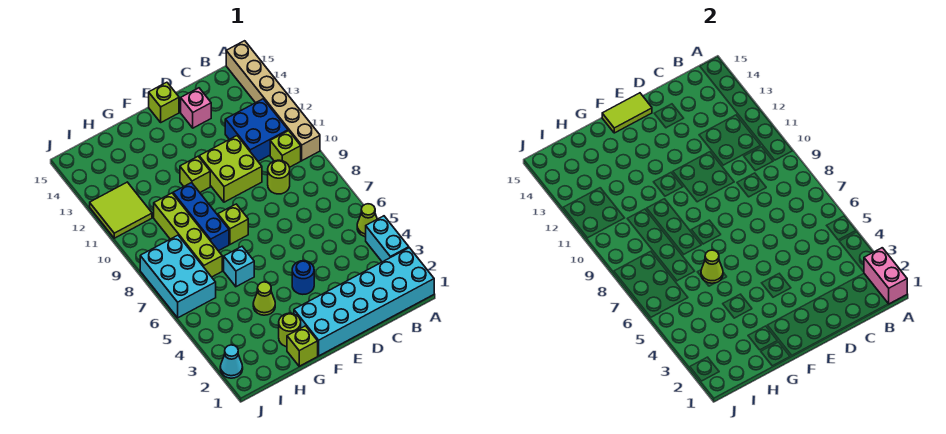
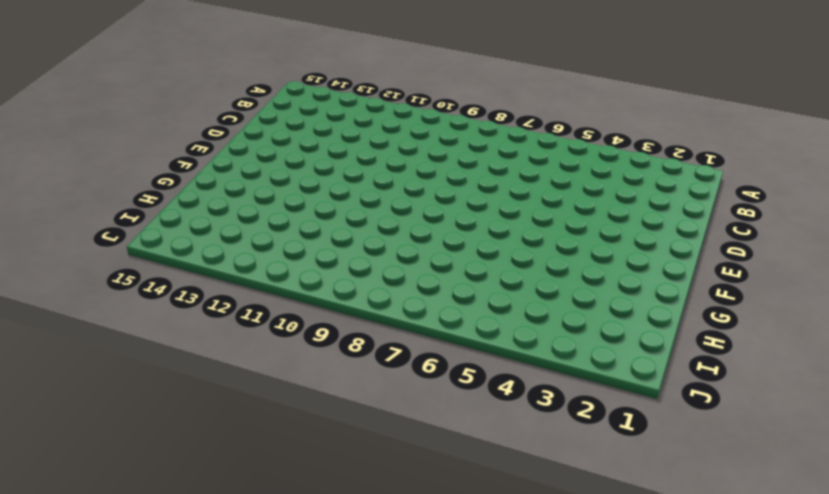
none -> cyan 2x6 brick [294,248,434,356]
none -> cyan 1x2 brick [366,216,409,262]
none -> lime 1x1 cone [357,204,377,237]

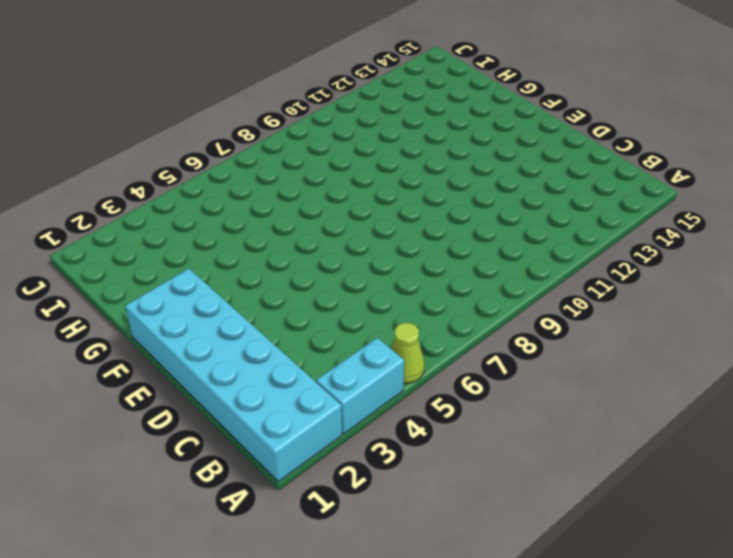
none -> tan 1x6 brick [226,41,320,161]
none -> lime 1x1 brick [270,131,301,167]
none -> blue 2x2 brick [225,99,288,161]

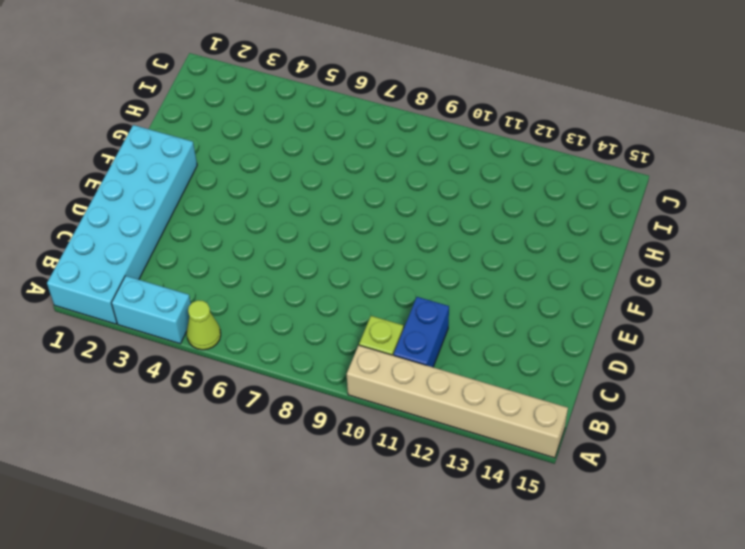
blue 1x2 brick [394,297,449,367] -> blue 2x2 brick [225,99,288,161]
none -> lime 1x1 round brick [268,160,290,194]
none -> lime 2x2 brick [199,136,262,202]
none -> pink 1x1 brick [181,88,211,128]

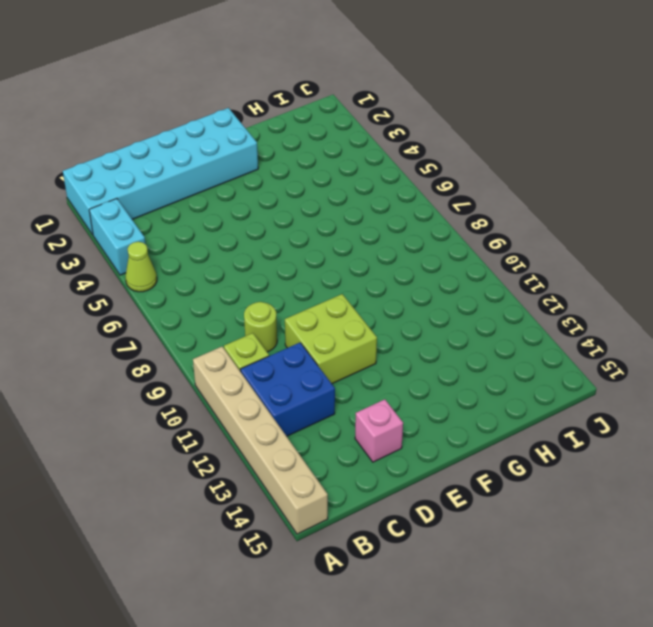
none -> blue 1x1 round brick [292,261,314,294]
none -> lime 1x1 brick [149,82,179,122]
none -> lime 1x1 brick [218,204,248,244]

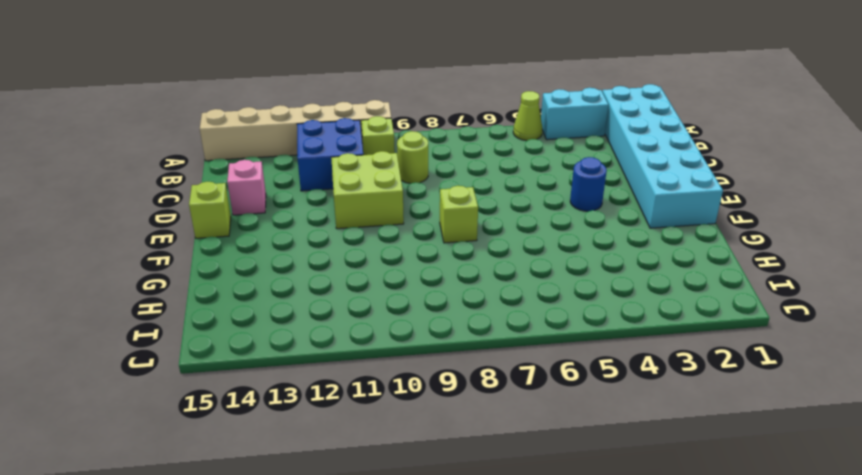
none -> lime 1x1 brick [180,156,210,192]
none -> lime 1x1 brick [287,326,318,366]
none -> lime 1x1 round brick [279,313,301,347]

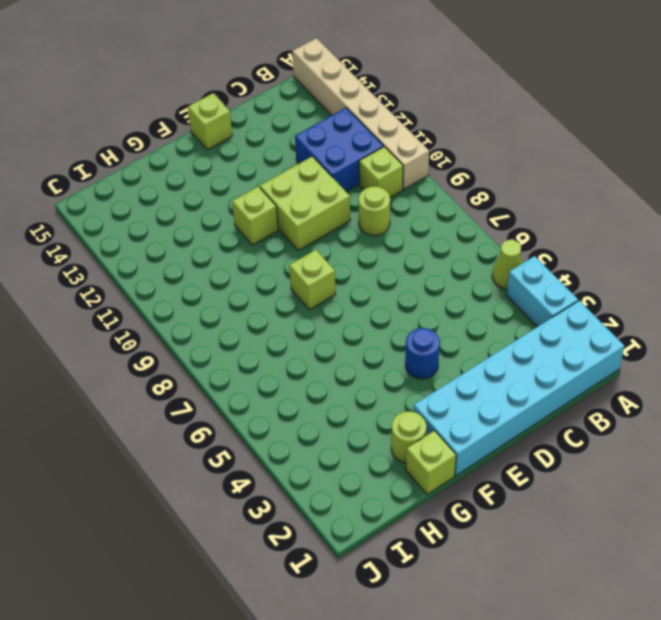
none -> pink 1x1 brick [181,88,211,128]
none -> lime 1x1 cone [253,282,275,315]
none -> cyan 1x1 brick [224,247,254,287]

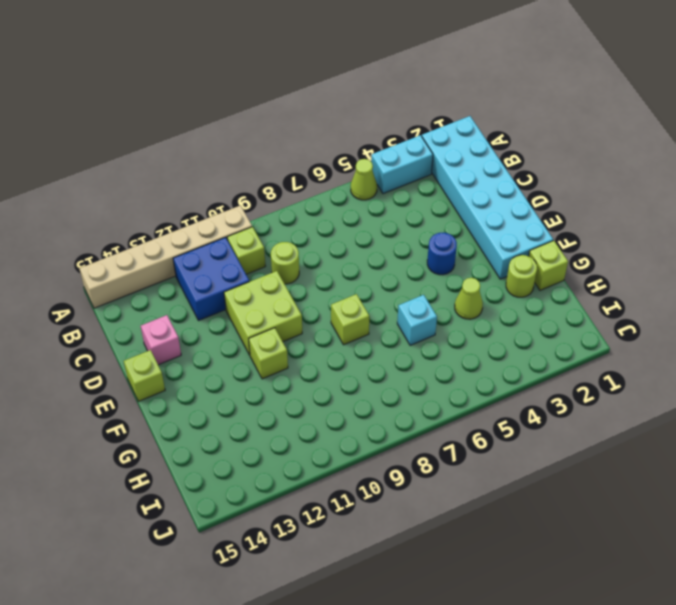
none -> blue 1x3 brick [173,183,229,251]
none -> lime 1x4 brick [154,193,222,277]
none -> cyan 2x3 brick [140,235,216,318]

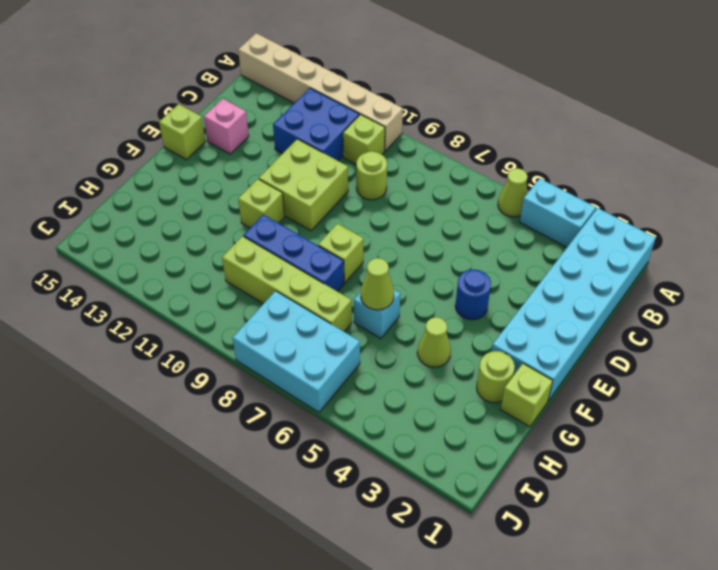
none -> lime 2x2 tile [90,182,152,238]
none -> cyan 1x1 cone [220,345,243,378]
none -> pink 1x2 brick [864,248,907,304]

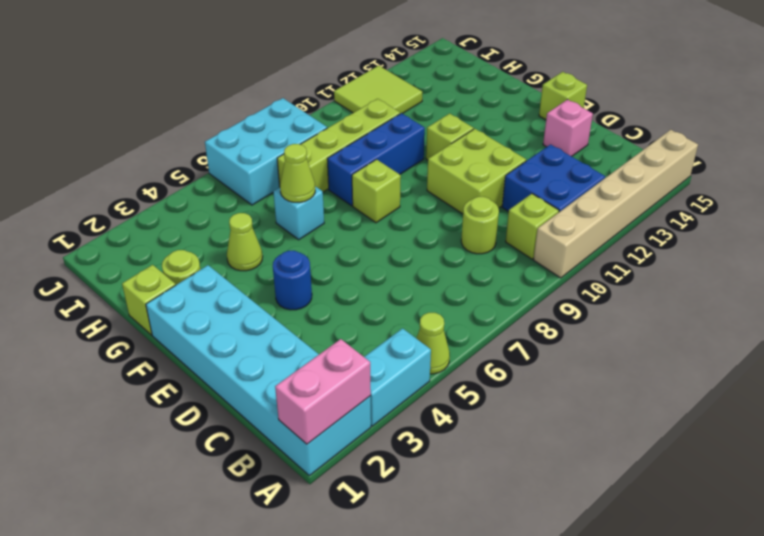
none -> cyan 1x1 cone [220,345,243,378]
none -> lime 1x2 tile [602,93,652,133]

